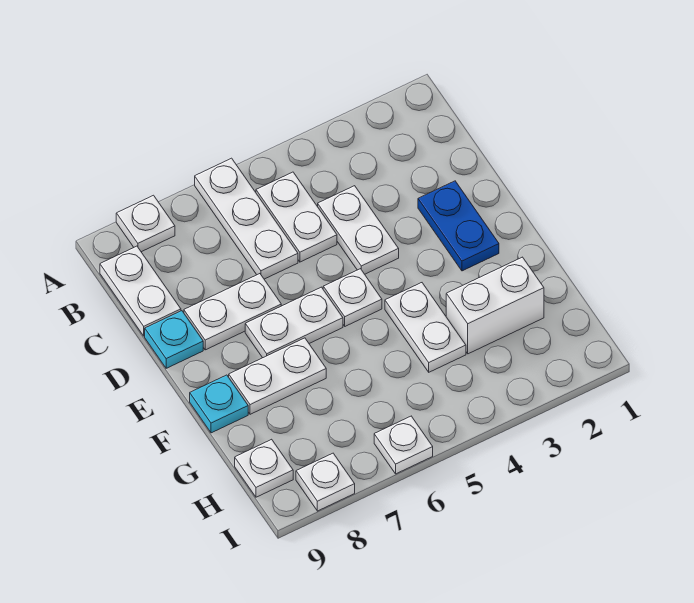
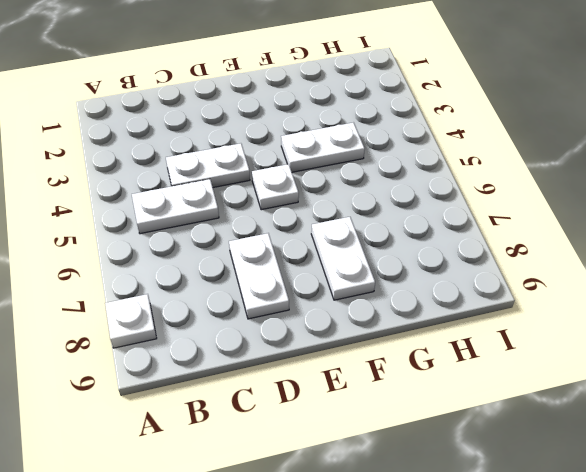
none -> white 1x3 plate [195,158,298,279]
none -> white 1x2 plate [100,246,181,336]
none -> blue 1x2 plate [418,181,499,271]

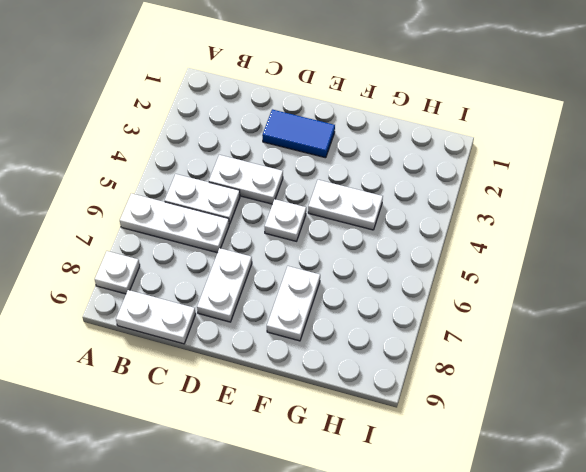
blue 1x2 tile [262,109,335,158] -> blue 1x2 plate [418,181,499,271]
none -> cyan 1x1 plate [145,311,203,368]
none -> white 1x2 plate [245,287,343,358]
none -> cyan 1x1 plate [190,375,248,433]

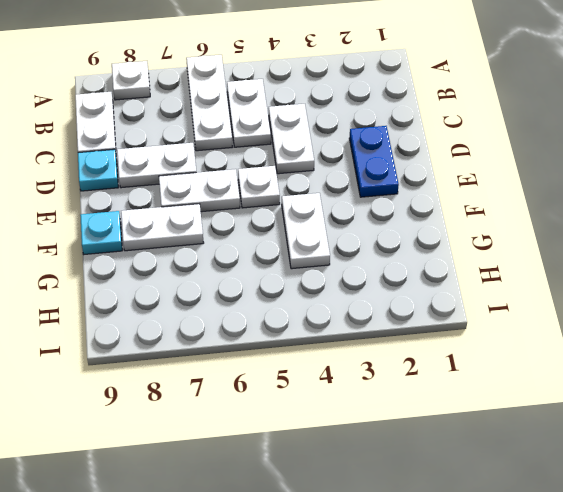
none -> white 1x2 brick [446,257,544,354]
none -> white 1x1 plate [235,439,293,497]
none -> white 1x1 plate [374,416,433,474]

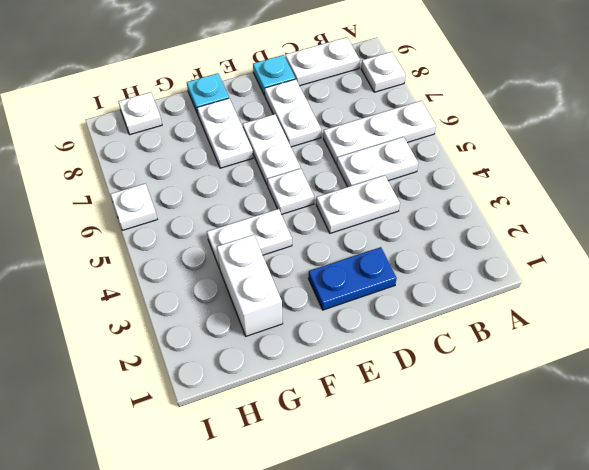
none -> white 1x1 plate [296,453,355,511]

